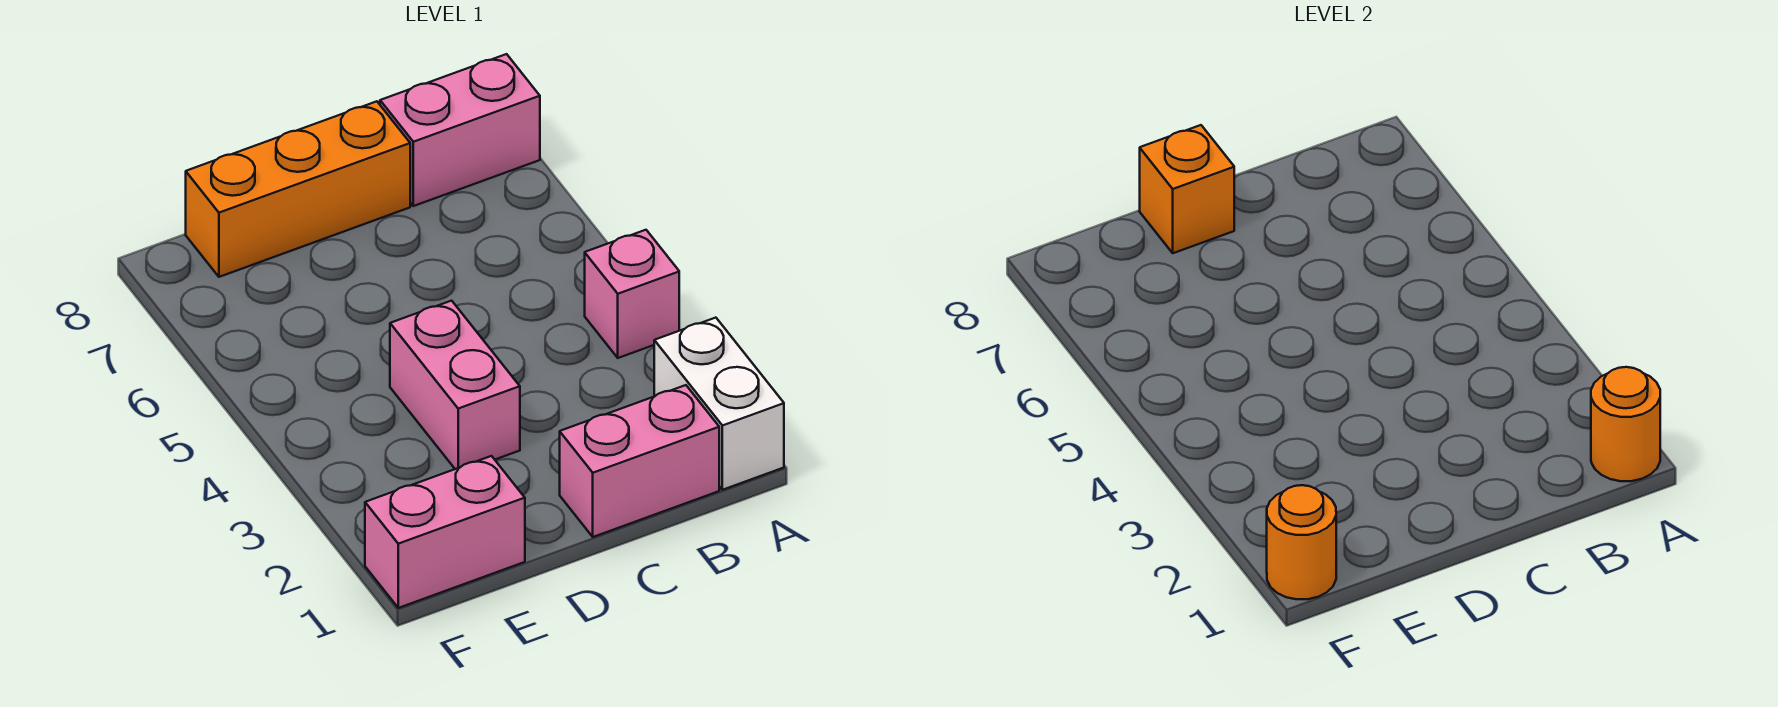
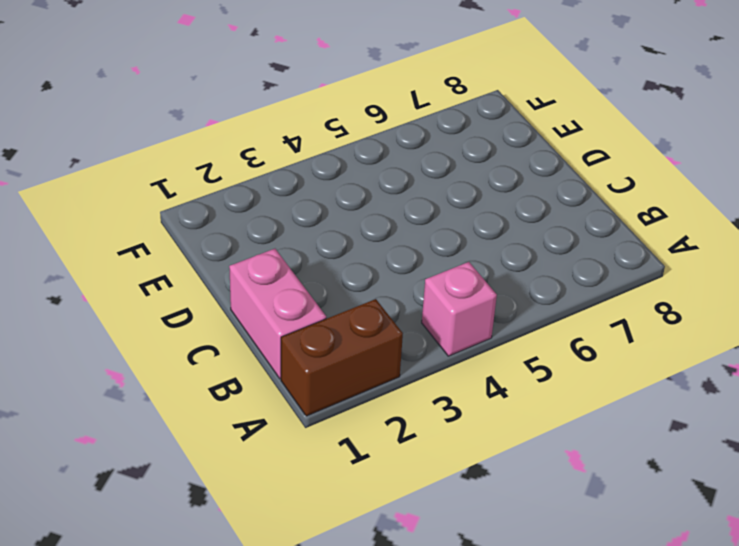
brown 1x2 brick [281,299,403,416] -> white 1x2 brick [654,318,784,490]
none -> pink 1x2 brick [380,54,540,206]
none -> orange 1x3 brick [186,101,410,277]

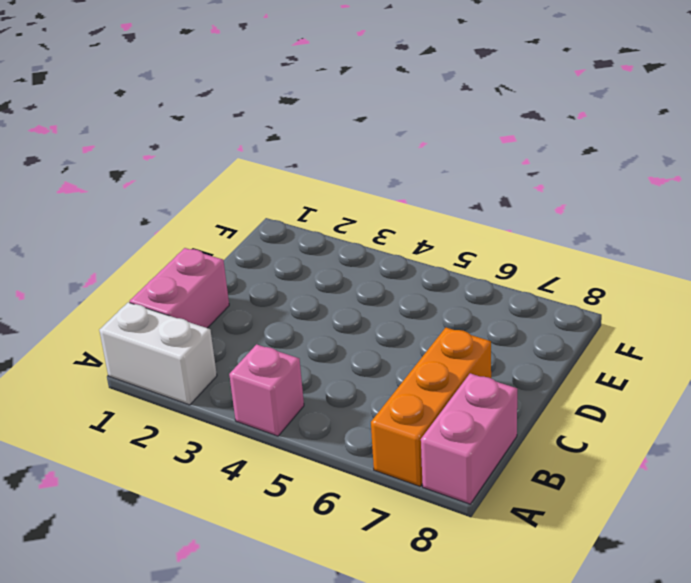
orange 1x3 brick [371,328,491,486] -> orange 1x3 brick moved to [186,101,410,277]
none -> pink 1x2 brick [390,301,520,469]
none -> pink 1x2 brick [365,456,525,608]

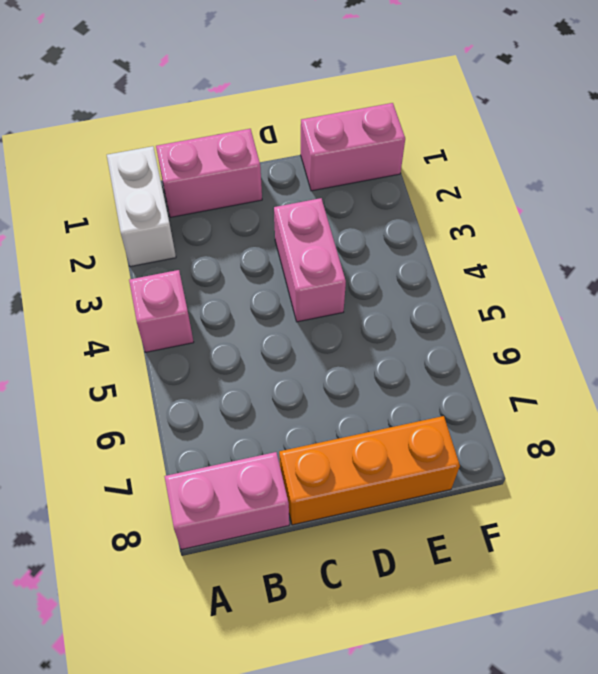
none -> orange 1x1 round brick [1591,367,1660,481]
none -> orange 1x1 brick [1140,125,1234,253]

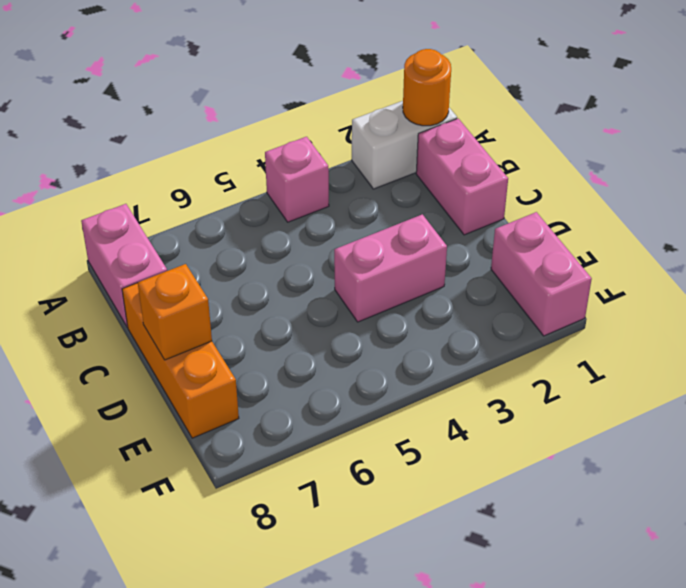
none -> orange 1x1 round brick [1267,485,1336,599]

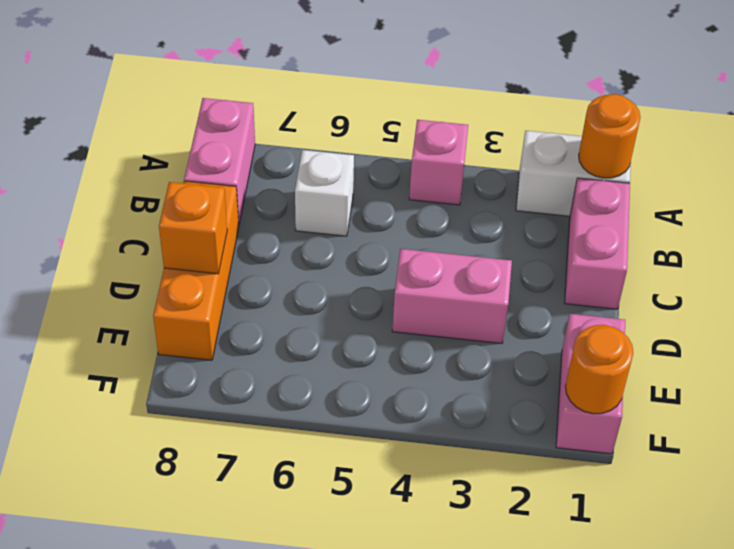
white 1x1 brick [295,150,354,236] -> none

